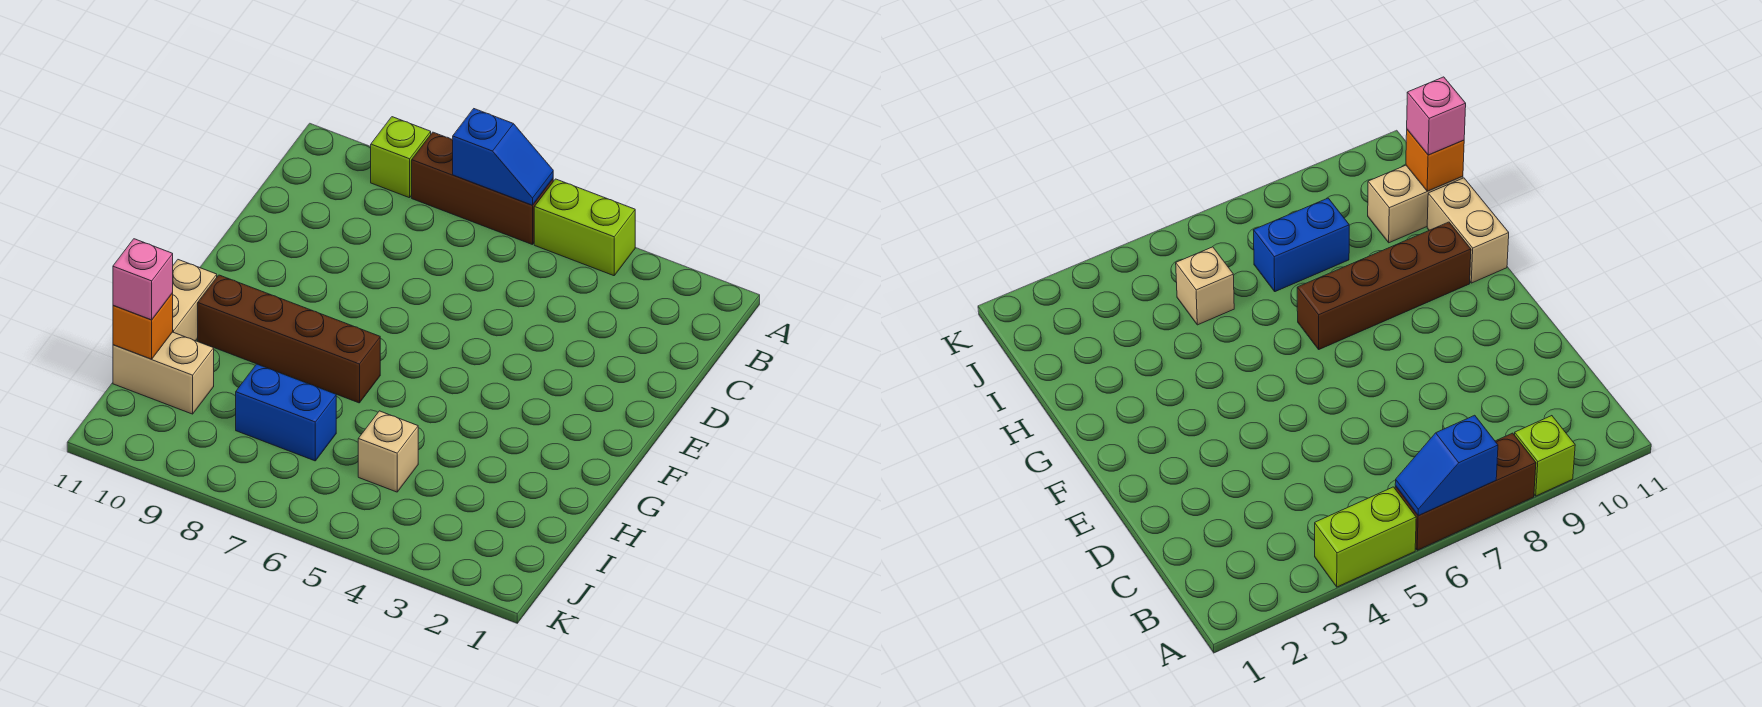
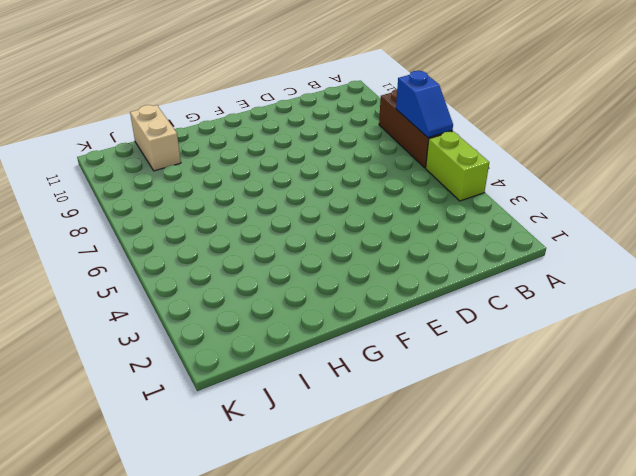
none -> lime 1x1 brick [371,117,431,198]
none -> brown 1x4 brick [198,275,380,403]

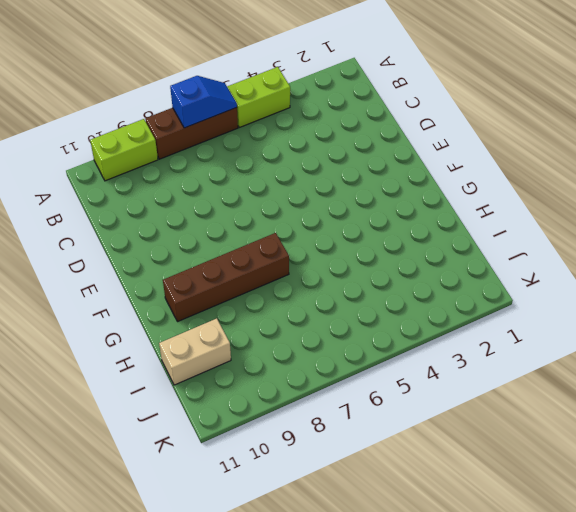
lime 1x2 brick [90,119,158,181] -> lime 1x1 brick [371,117,431,198]
none -> tan 1x2 brick [173,260,217,341]
none -> tan 1x1 brick [358,411,418,492]

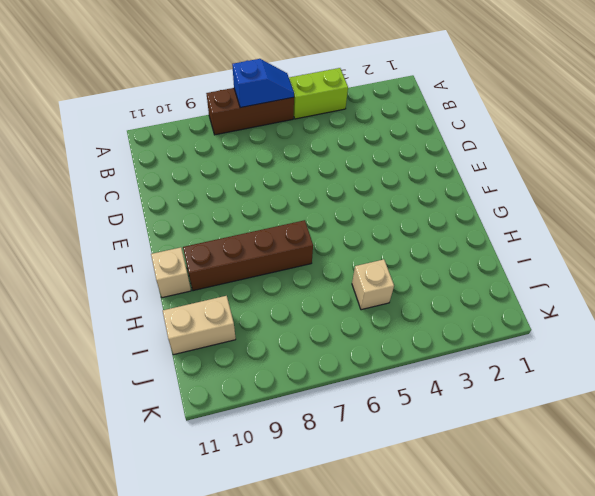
tan 1x1 brick [151,247,191,298] -> tan 1x2 brick [173,260,217,341]
none -> lime 1x1 brick [371,117,431,198]
none -> blue 1x2 brick [236,364,336,461]

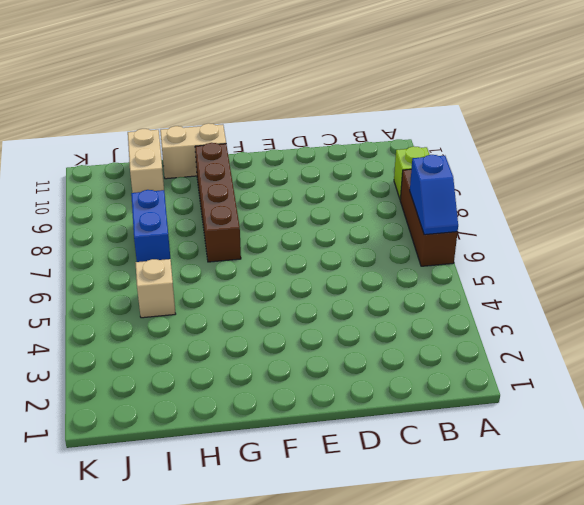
none -> lime 1x2 brick [534,179,635,276]
none -> orange 1x1 brick [113,293,173,359]

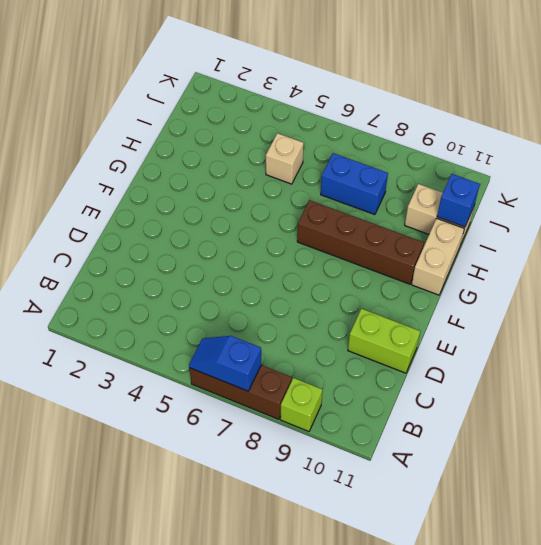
lime 1x2 brick [348,309,420,373] -> lime 1x2 brick moved to [534,179,635,276]
blue 1x1 brick [437,174,480,227] -> orange 1x1 brick [113,293,173,359]
none -> pink 1x1 brick [113,239,173,320]

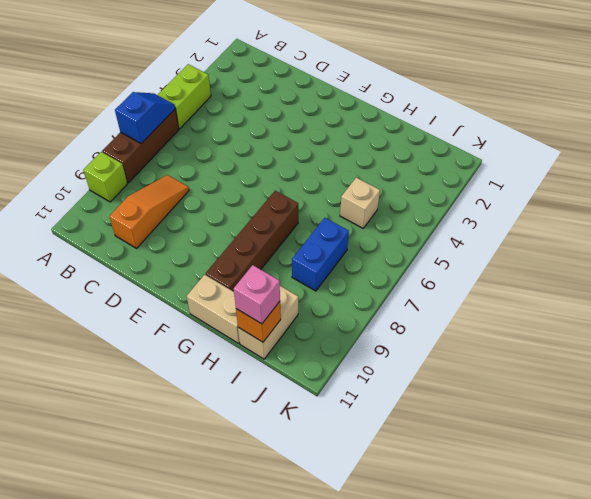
orange 1x3 slope [109,175,189,248] -> none

